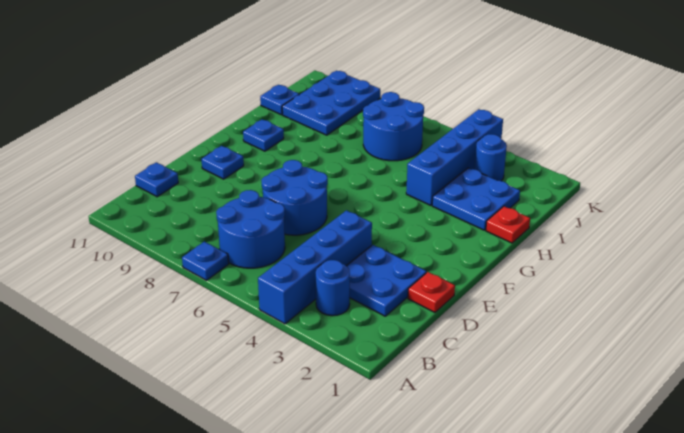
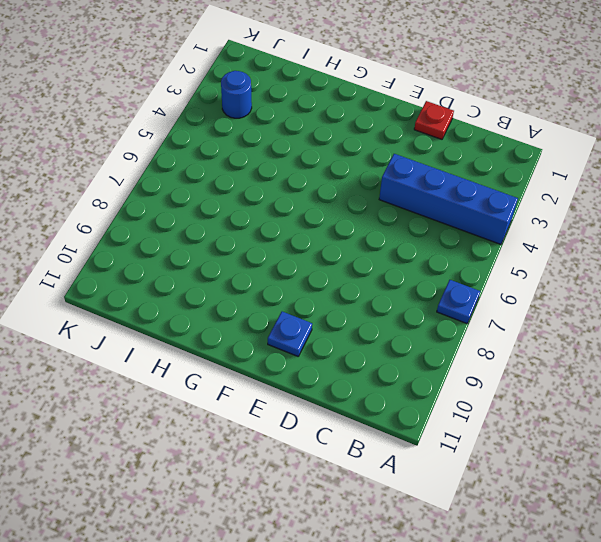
none -> blue 1x1 round brick [316,260,350,316]
none -> blue 2x2 round brick [216,190,285,268]
none -> blue 2x2 plate [347,245,426,316]

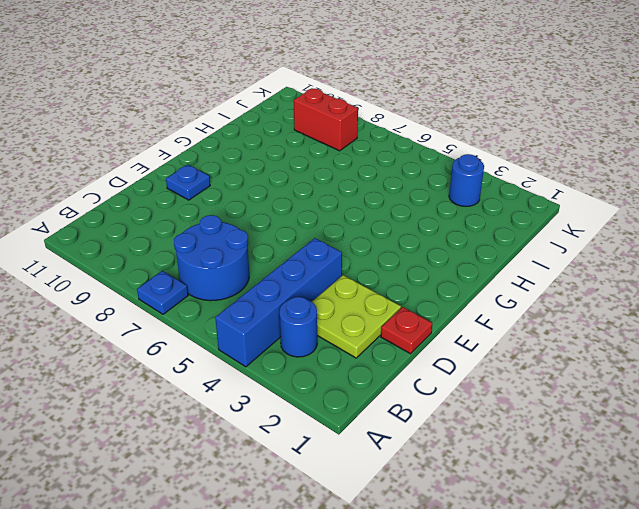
lime 2x2 plate [312,275,401,358] -> blue 2x2 plate [347,245,426,316]
red 1x2 brick [294,89,358,151] -> blue 2x3 plate [282,71,380,135]
none -> blue 1x1 plate [135,162,178,197]
none -> blue 2x2 round brick [262,160,328,235]
none -> blue 1x1 plate [243,119,284,151]

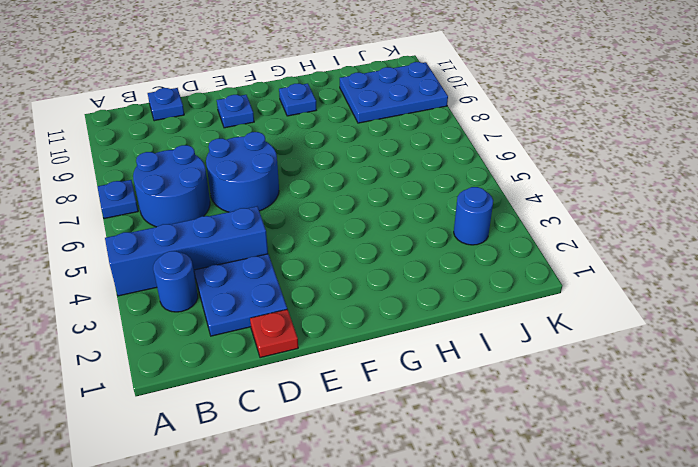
none -> red 1x1 plate [486,206,530,243]
none -> blue 2x2 plate [432,168,520,230]
none -> blue 1x4 brick [406,109,503,205]

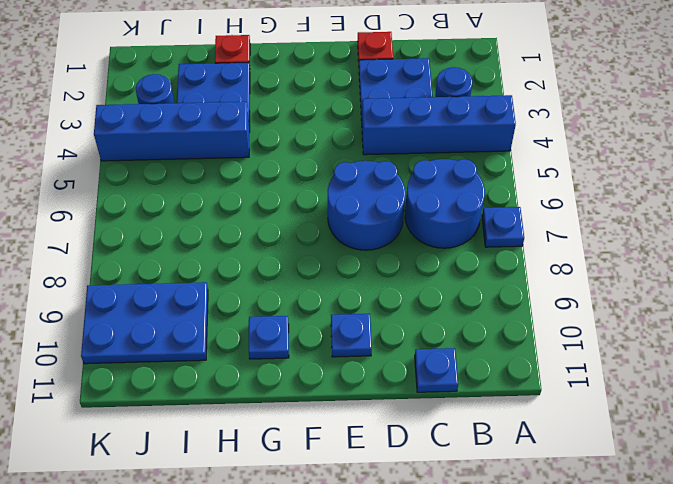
none -> blue 2x2 round brick [363,92,424,161]
none -> blue 1x1 plate [260,85,299,115]

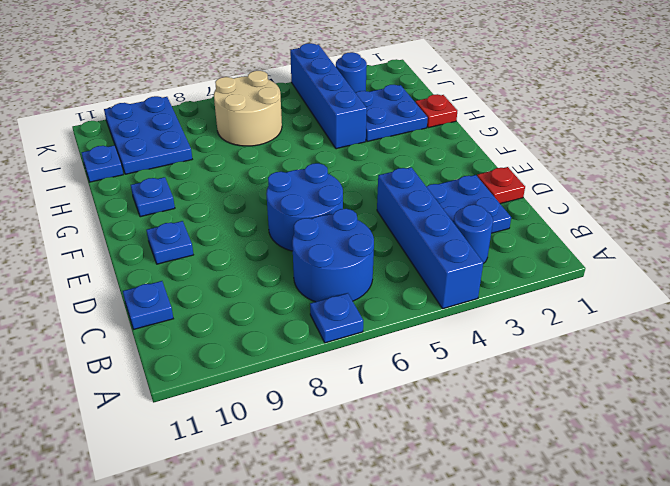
tan 2x2 round brick [214,71,282,146] -> blue 2x2 round brick [363,92,424,161]

